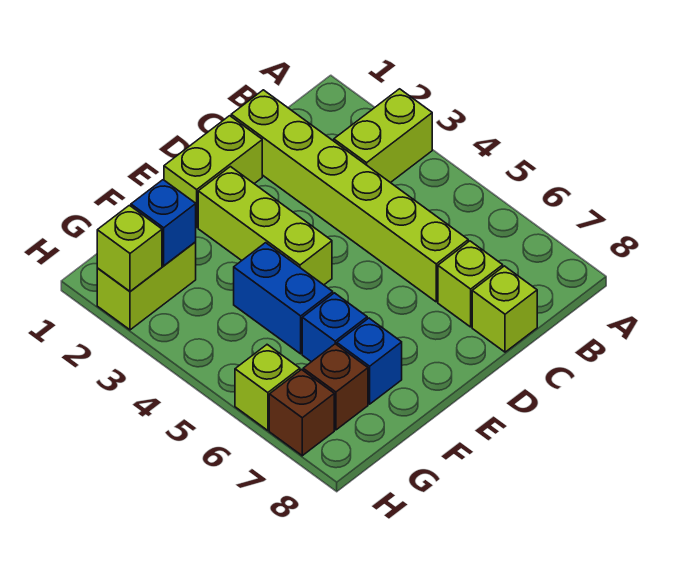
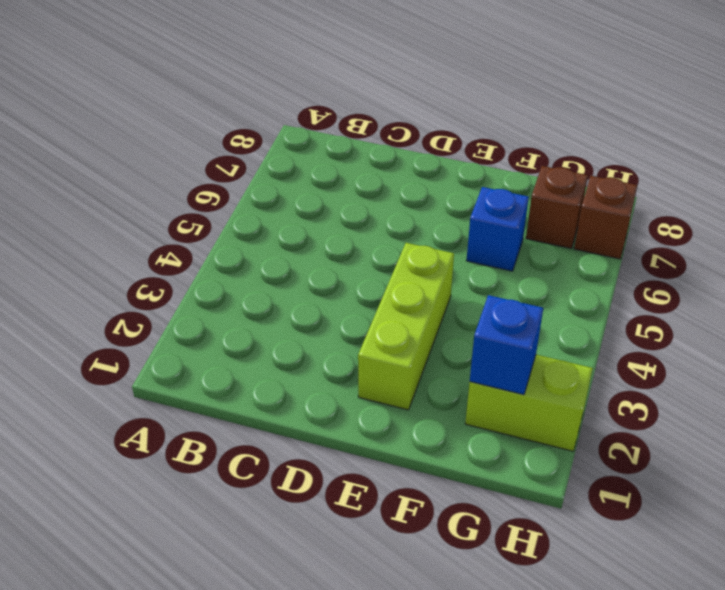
none -> lime 1x2 brick [334,89,432,183]
none -> lime 1x6 brick [231,90,468,302]
none -> lime 1x1 brick [438,241,503,327]

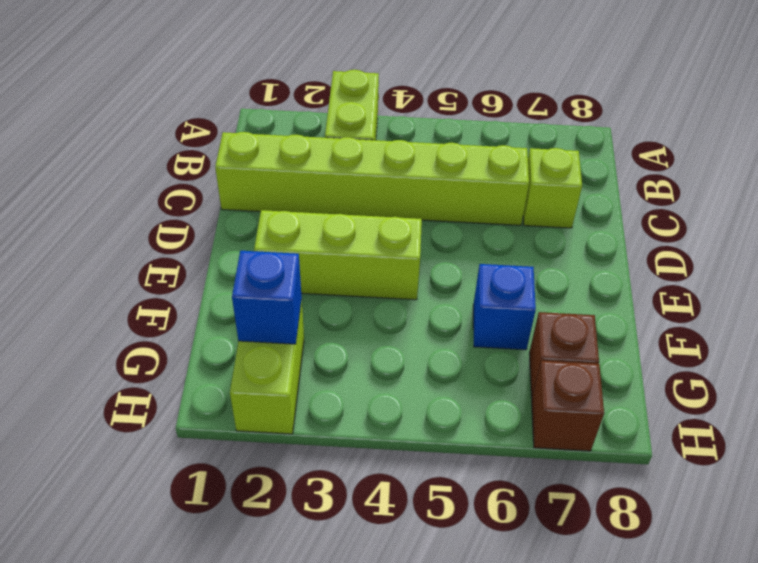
none -> lime 1x1 brick [472,266,537,352]
none -> lime 1x2 brick [164,116,262,227]
none -> blue 1x2 brick [234,243,333,354]

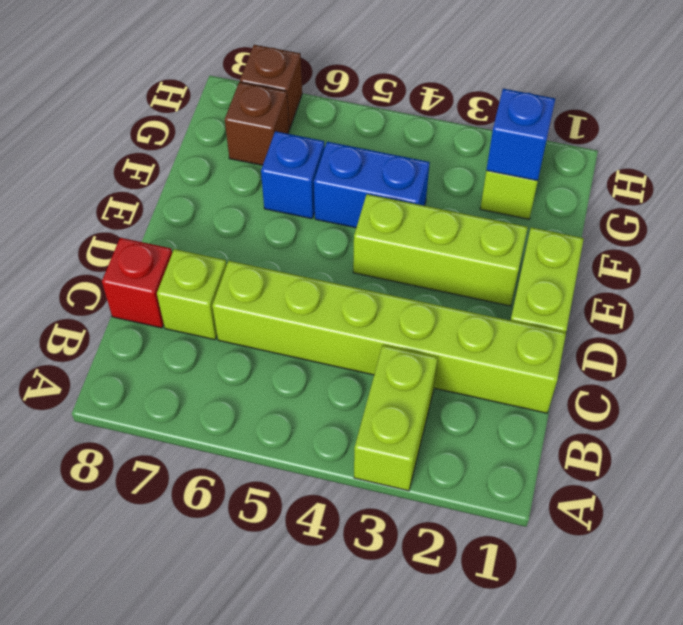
red 1x1 brick [102,238,172,328] -> lime 1x1 brick [472,266,537,352]
none -> blue 1x1 brick [337,318,402,404]
none -> lime 1x1 brick [235,345,300,431]
none -> lime 1x1 brick [97,205,162,291]

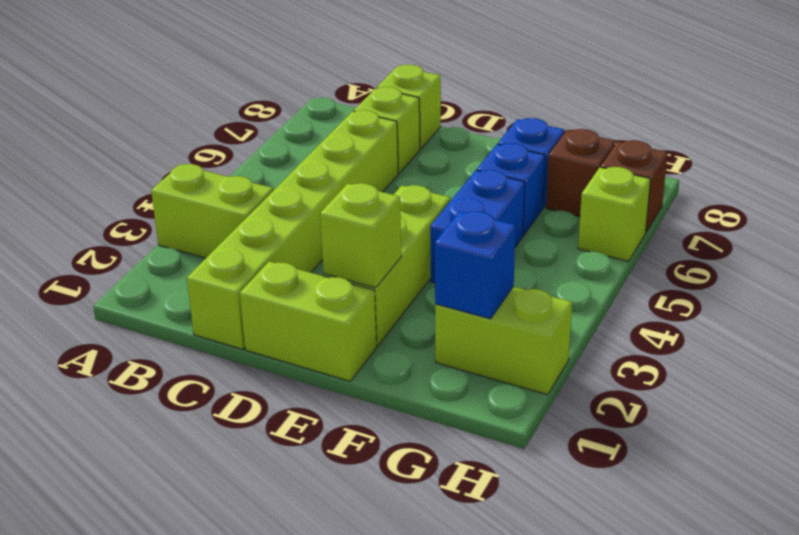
lime 1x1 brick [320,183,401,288] -> lime 1x1 brick moved to [97,205,162,291]

